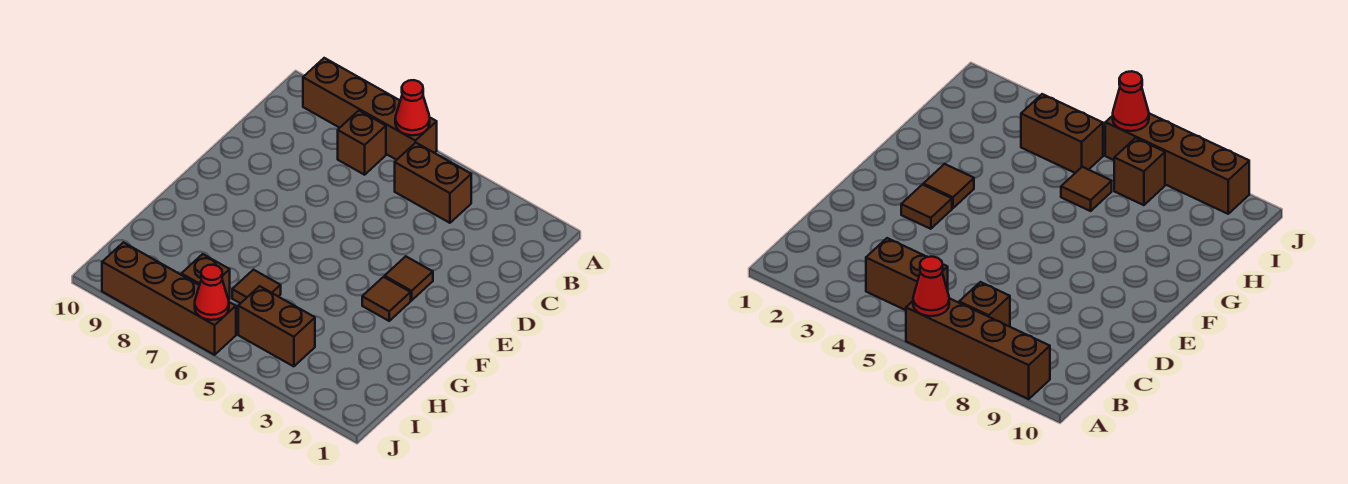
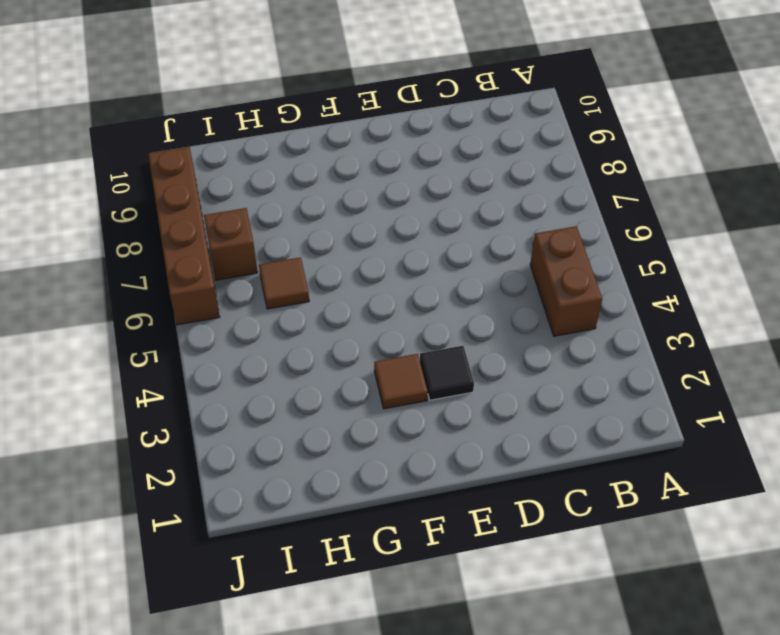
black 1x1 tile [420,346,474,400] -> brown 1x1 tile [385,256,433,301]
none -> brown 1x4 brick [303,58,437,160]
none -> brown 1x1 brick [338,111,386,175]

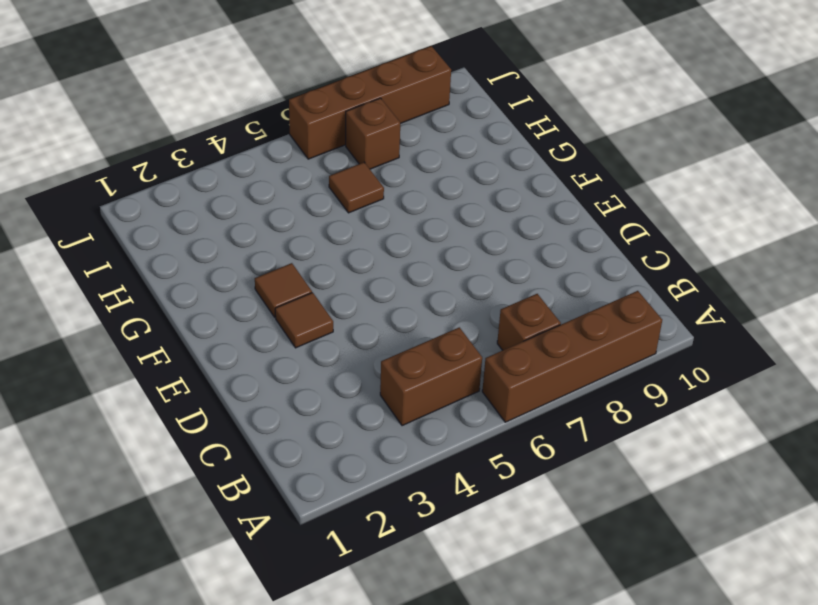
none -> brown 1x2 brick [238,286,315,366]
none -> red 1x1 cone [395,80,430,135]

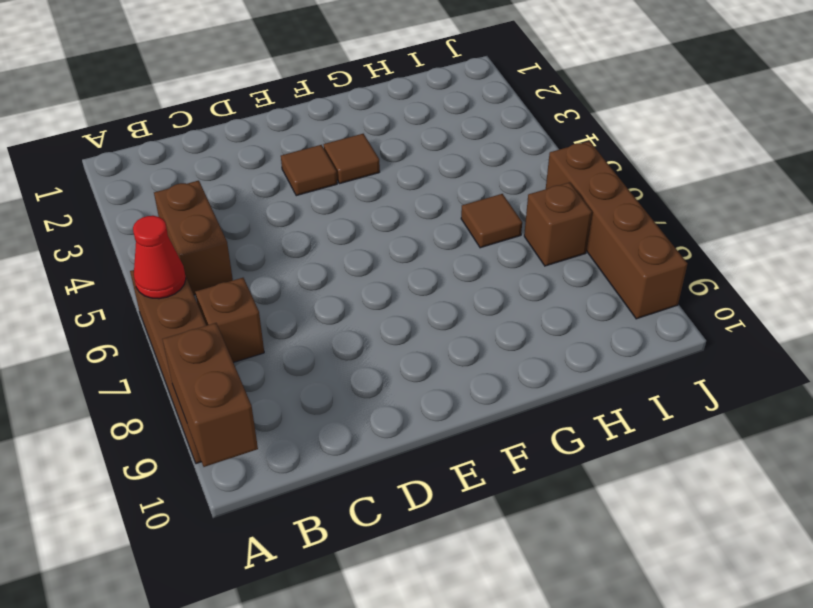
brown 1x2 brick [162,323,258,467] -> brown 1x2 brick moved to [238,286,315,366]
none -> red 1x1 cone [195,265,229,320]

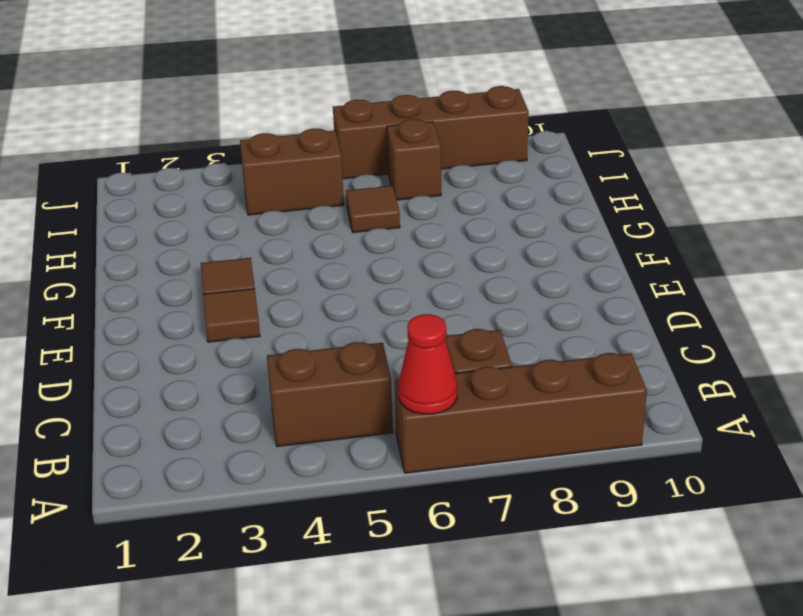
none -> red 1x1 cone [195,265,229,320]

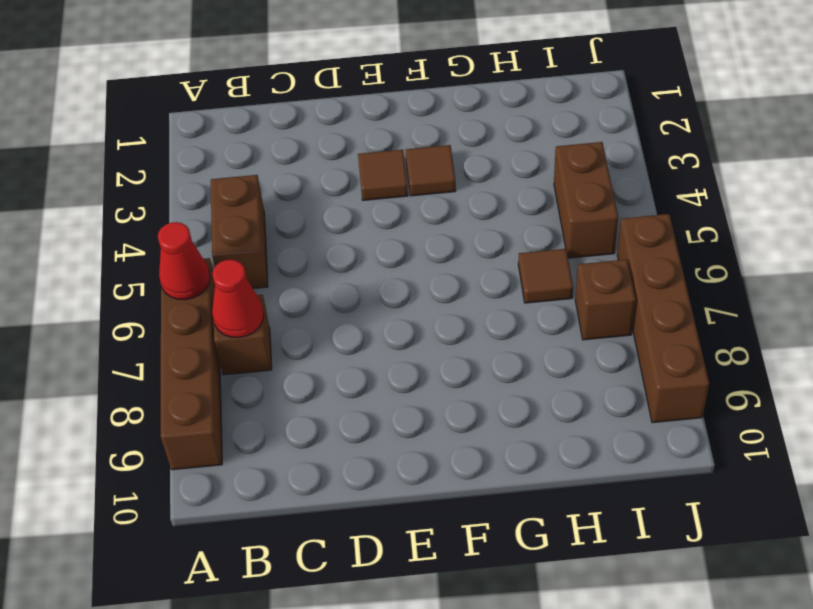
red 1x1 cone [212,260,264,337] -> red 1x1 cone moved to [195,265,229,320]

